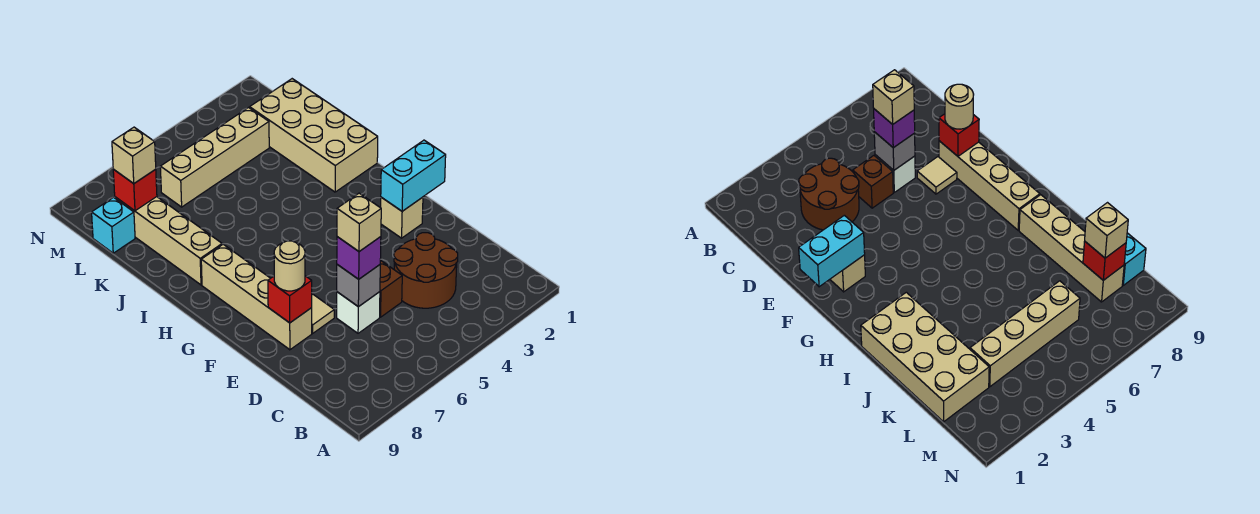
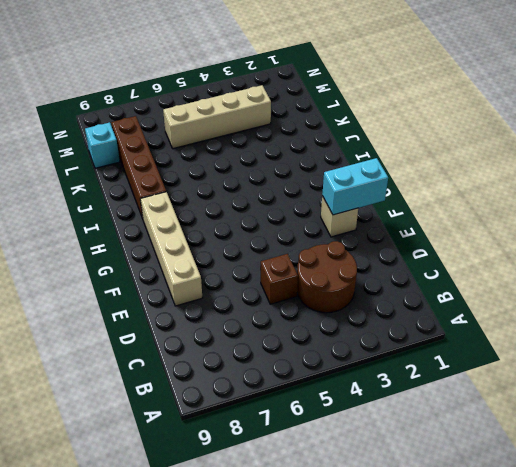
brown 1x4 brick [111,116,166,218] -> tan 1x4 brick [115,197,222,285]
none -> white 1x1 brick [337,292,380,333]
none -> tan 1x1 tile [312,294,334,333]
none -> tan 2x4 brick [250,79,378,192]

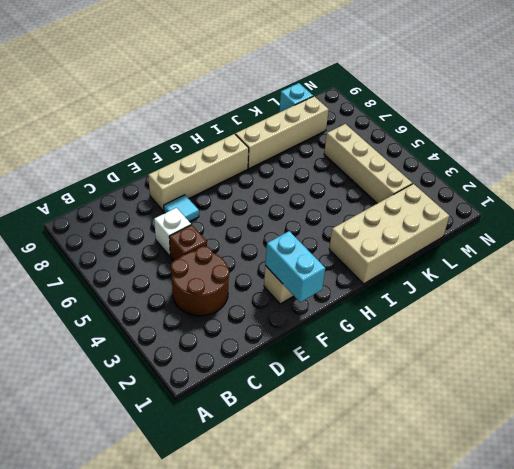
cyan 1x1 tile [164,195,199,222] -> tan 1x1 tile [312,294,334,333]
none -> grey 1x1 brick [337,265,380,307]
none -> red 1x1 brick [268,276,312,323]
none -> red 1x1 brick [113,169,157,211]

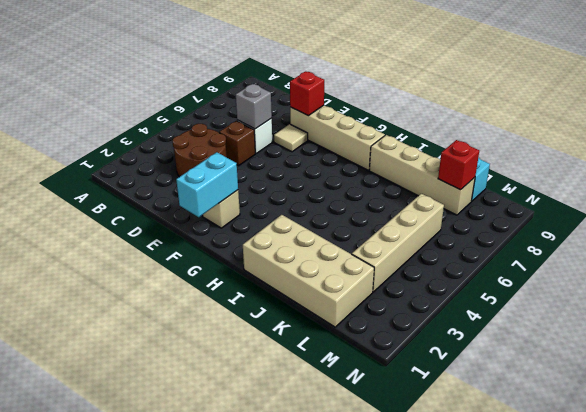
none -> purple 1x1 brick [337,237,381,279]
none -> tan 1x1 round brick [274,241,305,291]
none -> tan 1x1 brick [112,127,156,184]

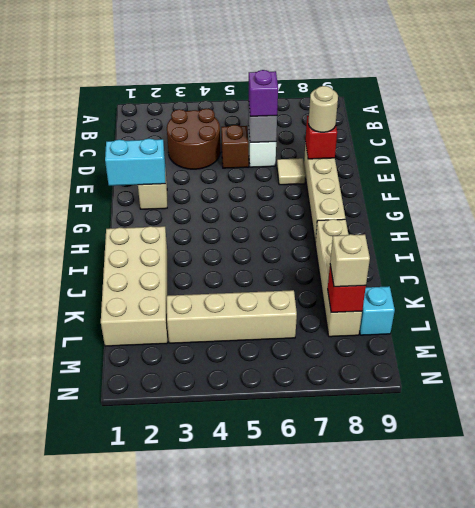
none -> tan 1x1 brick [337,193,381,251]

